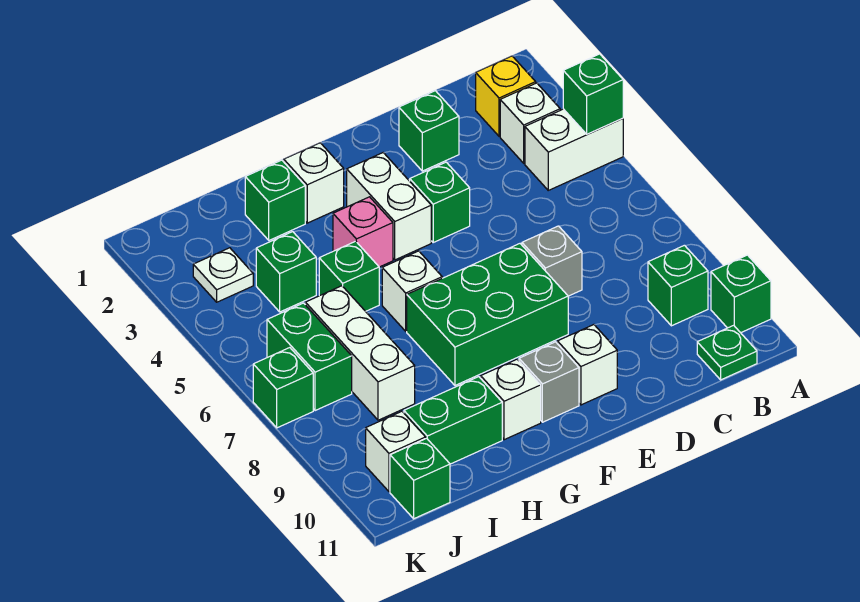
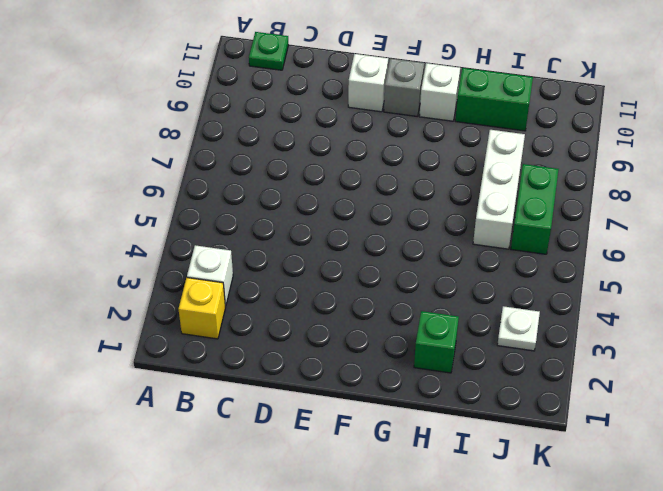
none -> white 1x2 brick [525,109,623,190]
none -> green 1x1 brick [711,255,771,333]
none -> green 1x1 brick [648,245,708,326]

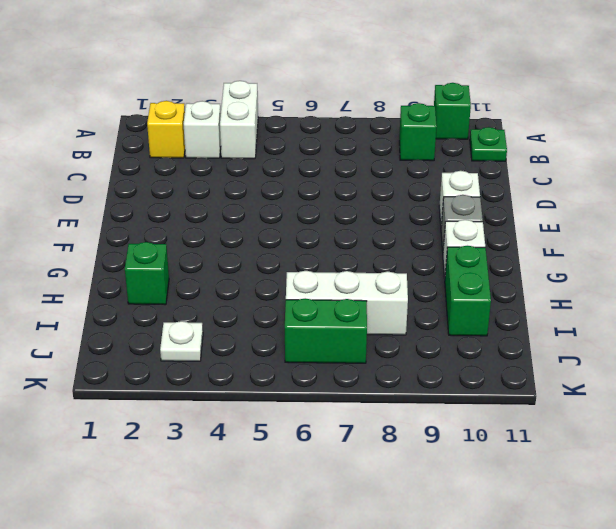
none -> green 1x1 brick [399,91,459,171]
none -> grey 1x1 brick [522,226,582,296]
none -> green 1x1 brick [410,162,470,242]

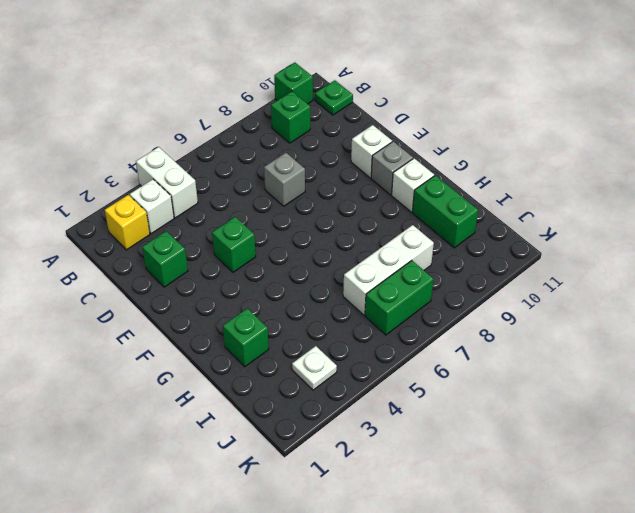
none -> green 2x3 brick [407,244,568,385]
none -> white 1x2 brick [347,153,431,260]
none -> white 1x1 brick [284,143,344,223]

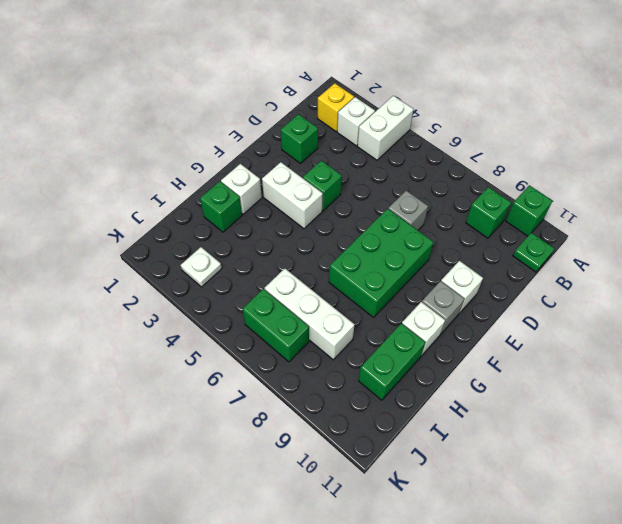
none -> pink 1x1 brick [333,197,393,267]
none -> white 1x1 brick [382,251,442,331]
none -> green 1x1 brick [319,241,379,311]

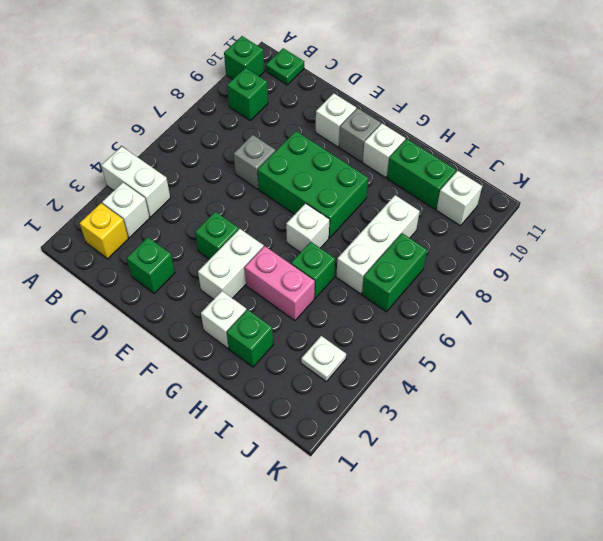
pink 1x2 brick [245,246,315,321] -> pink 1x1 brick [333,197,393,267]
none -> green 1x1 brick [256,232,316,312]
none -> green 1x1 brick [390,438,450,519]
none -> green 1x1 brick [253,348,313,428]

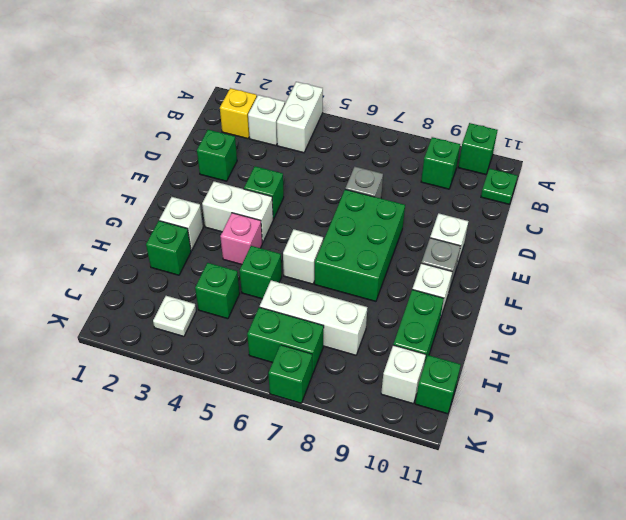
none -> green 1x1 brick [563,54,623,134]

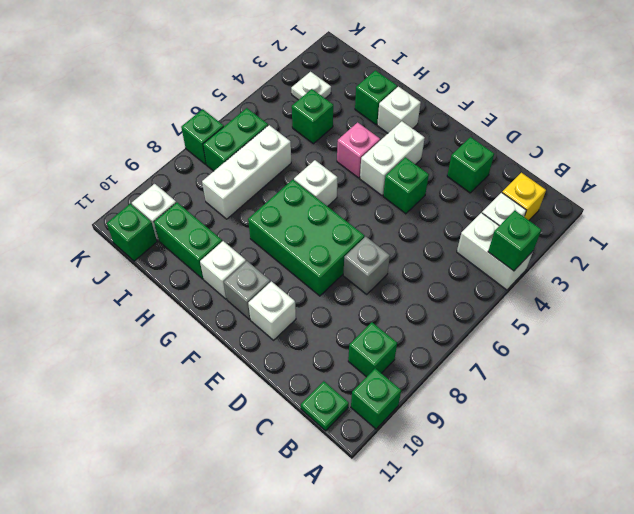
none -> green 1x1 brick [319,241,379,311]

